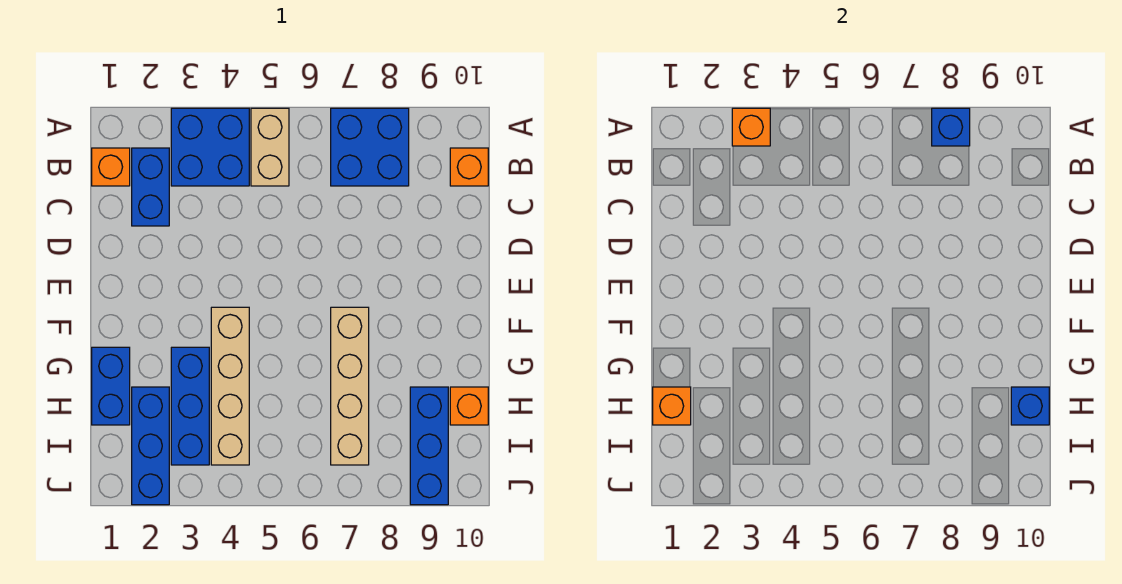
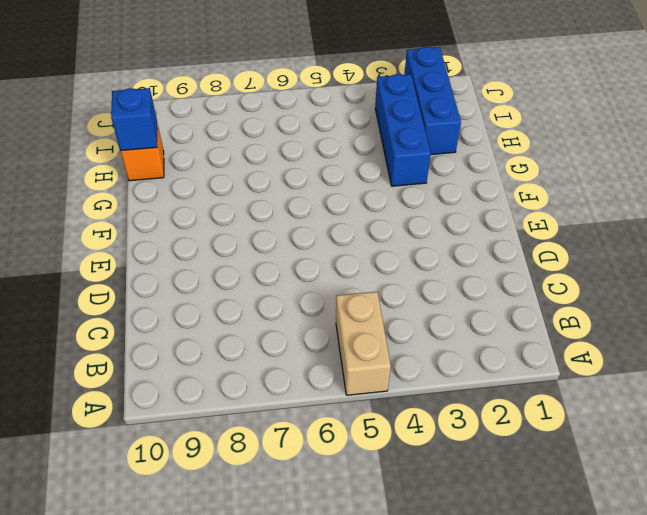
none -> blue 2x2 brick [171,108,249,186]
none -> blue 2x2 brick [331,108,409,186]
none -> orange 1x1 brick [92,148,130,186]

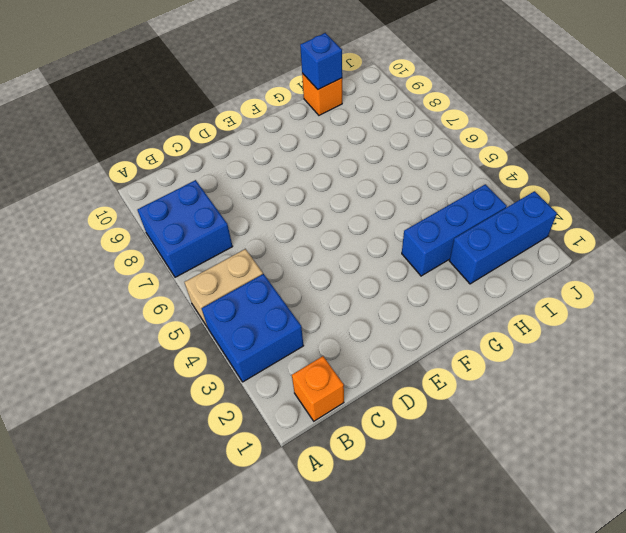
none -> blue 1x2 brick [132,148,169,226]
none -> orange 1x1 brick [450,148,488,186]
none -> tan 1x4 brick [211,307,249,465]

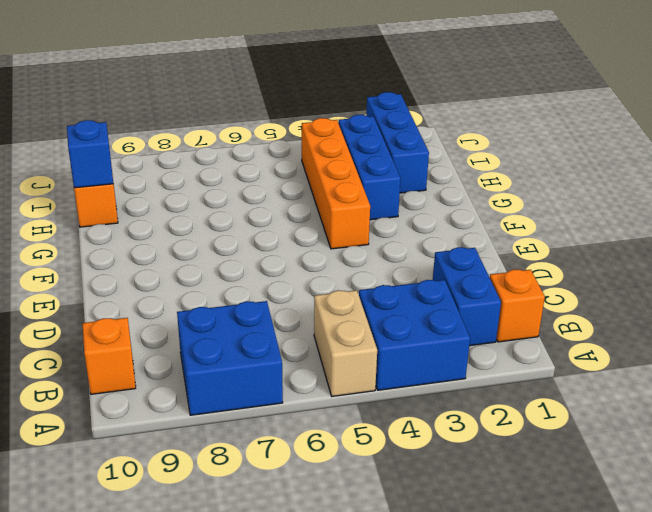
orange 1x4 brick [302,118,370,249] -> tan 1x4 brick [211,307,249,465]
none -> tan 1x4 brick [331,307,369,465]
none -> blue 1x2 brick [92,347,130,425]
none -> blue 1x3 brick [410,387,448,505]

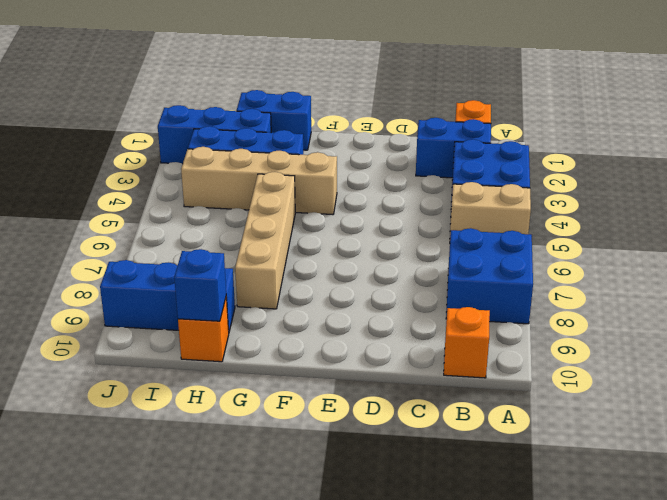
tan 1x4 brick [235,172,295,309] -> tan 1x4 brick turned to [331,307,369,465]
none -> orange 1x1 brick [732,108,770,146]
none -> blue 1x1 brick [932,108,970,146]
none -> orange 1x1 brick [653,387,691,425]

